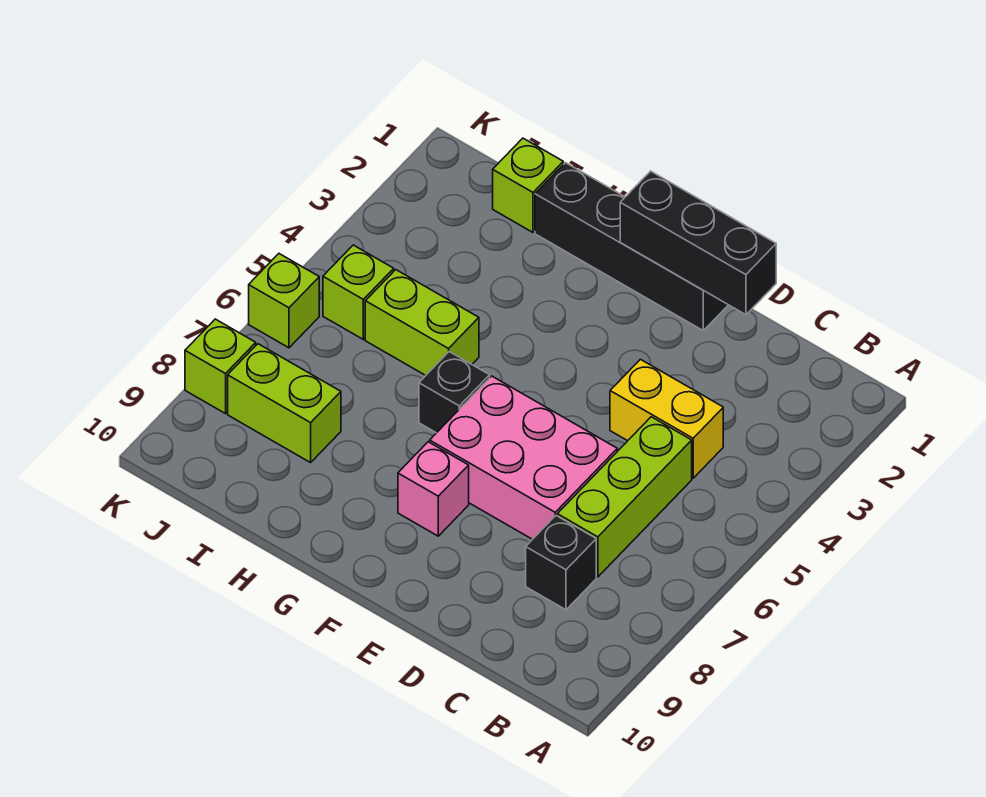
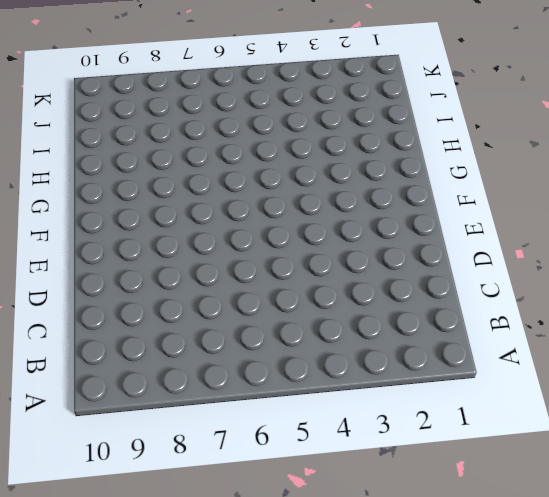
none -> yellow 1x2 brick [610,359,723,478]
none -> lime 1x3 brick [557,417,692,577]
none -> black 1x1 brick [526,516,596,610]

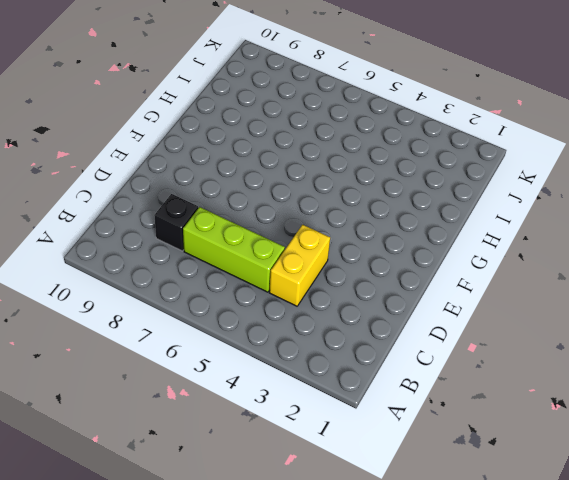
none -> pink 2x3 brick [430,376,617,539]
none -> black 1x4 brick [535,163,728,330]
none -> pink 1x1 brick [398,442,469,536]

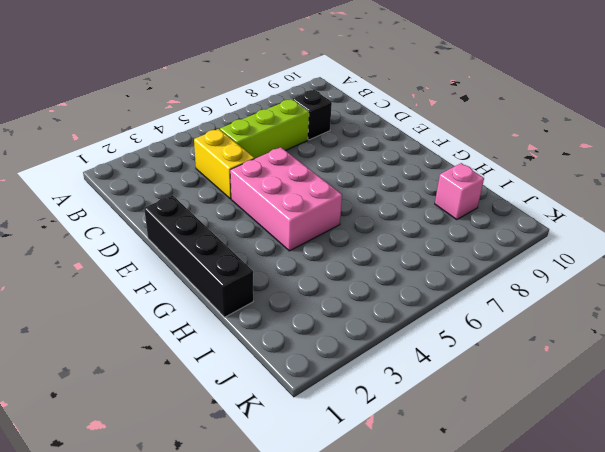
pink 2x3 brick [230,147,342,251] -> pink 2x3 brick moved to [430,376,617,539]
pink 1x1 brick [435,163,484,220] -> pink 1x1 brick moved to [398,442,469,536]
none -> black 1x1 brick [419,352,490,433]
none -> lime 1x2 brick [365,270,479,375]
none -> lime 1x1 brick [493,138,563,232]

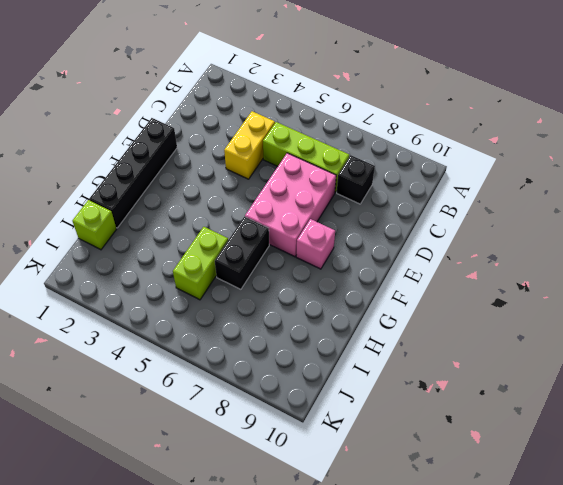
black 1x2 brick [215,217,269,289] -> black 1x1 brick [419,352,490,433]
none -> lime 1x2 brick [228,344,341,463]
none -> lime 1x1 brick [323,245,394,339]
none -> lime 1x1 brick [249,254,319,348]

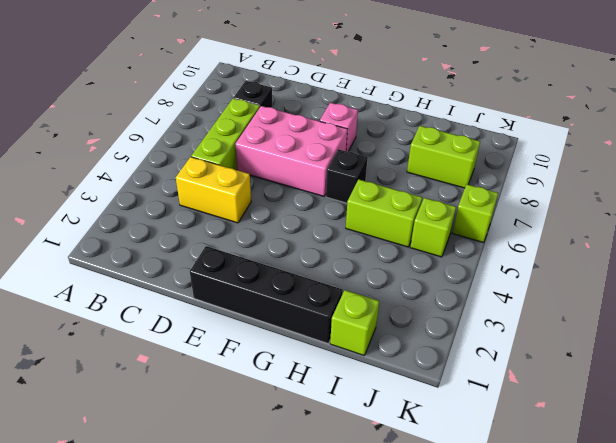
none -> lime 1x1 brick [185,319,256,414]
none -> black 1x3 brick [620,171,776,315]

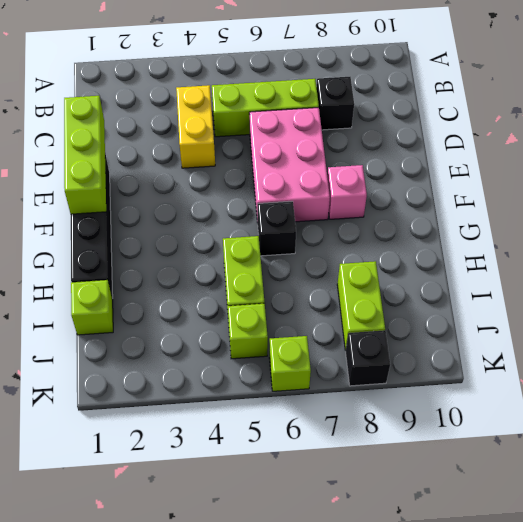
lime 1x3 brick [64,96,106,214] -> black 1x3 brick [620,171,776,315]
black 1x1 brick [346,330,390,386] -> lime 1x1 brick [185,319,256,414]

